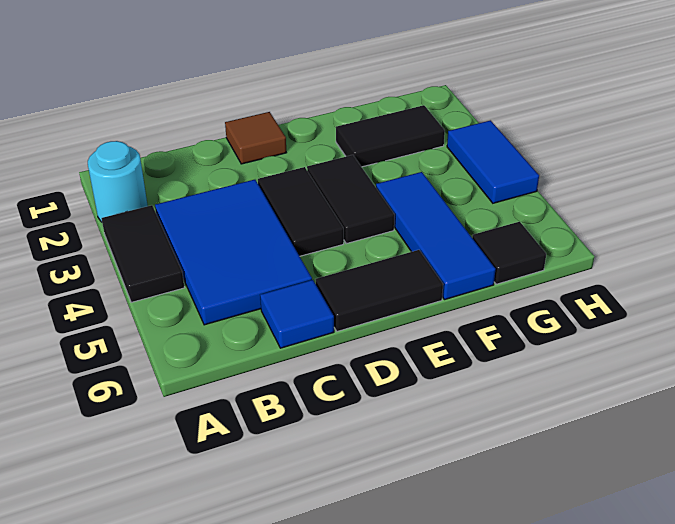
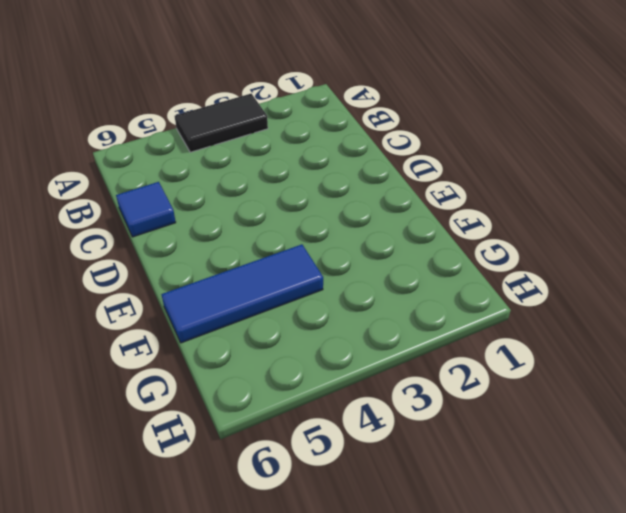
none -> cyan 1x1 round brick [88,141,148,222]
none -> blue 2x3 tile [155,180,312,325]
none -> brown 1x1 tile [225,112,287,164]

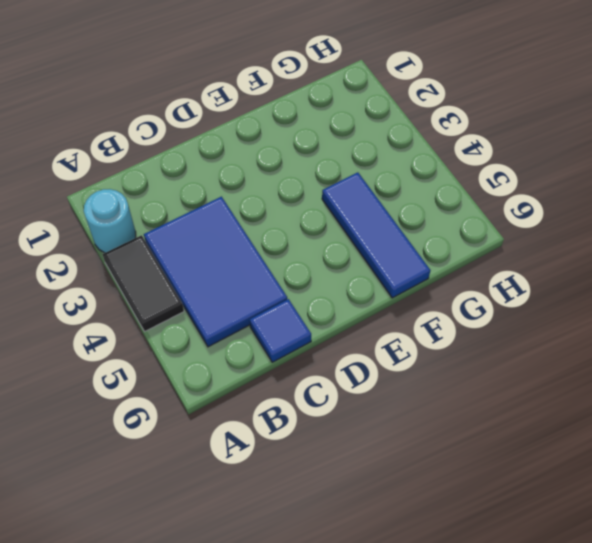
none -> brown 1x1 tile [225,112,287,164]
none -> black 1x2 tile [258,167,344,256]
none -> black 1x2 tile [316,250,443,331]

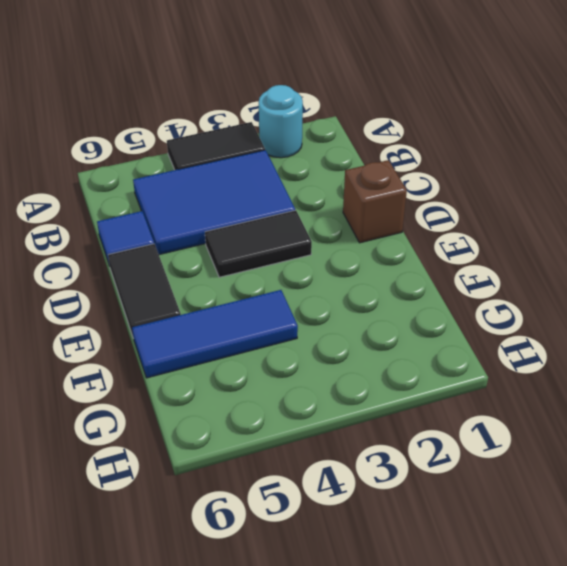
brown 1x1 brick [343,160,407,243] -> brown 1x1 tile [225,112,287,164]
none -> black 1x2 tile [307,155,395,244]
none -> black 1x2 tile [336,105,445,167]
none -> black 1x1 tile [472,222,546,284]

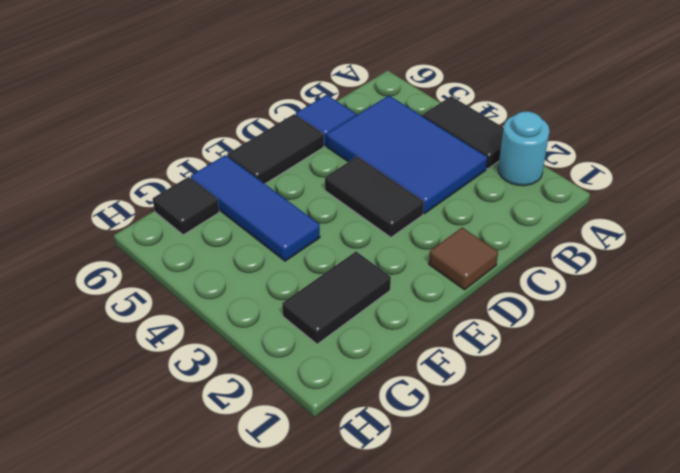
none -> black 1x2 tile [307,155,395,244]
none -> blue 1x2 tile [447,120,539,203]

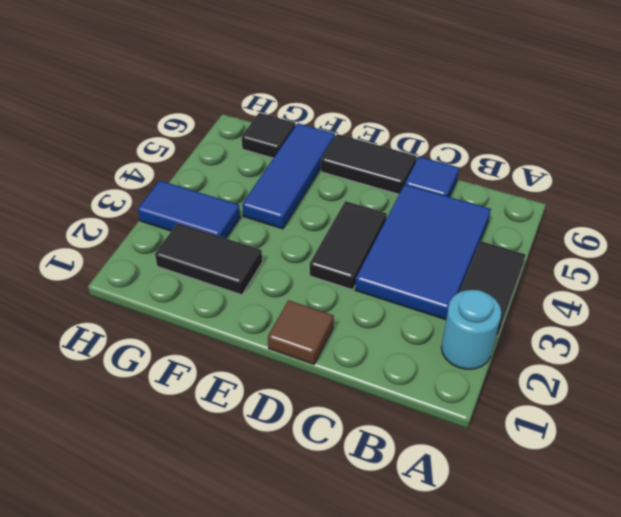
blue 1x2 tile [138,181,240,238] -> blue 1x2 tile turned to [447,120,539,203]
none -> black 1x2 tile [307,155,395,244]

